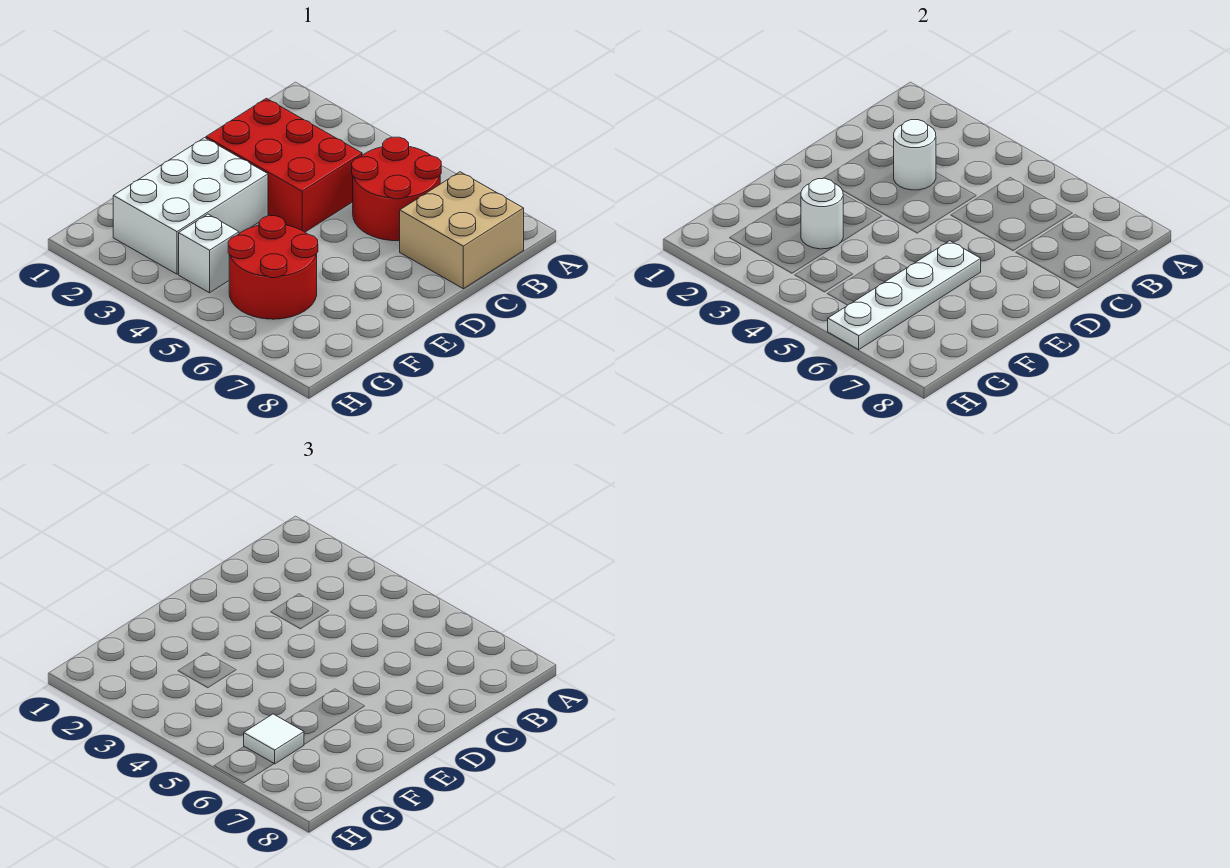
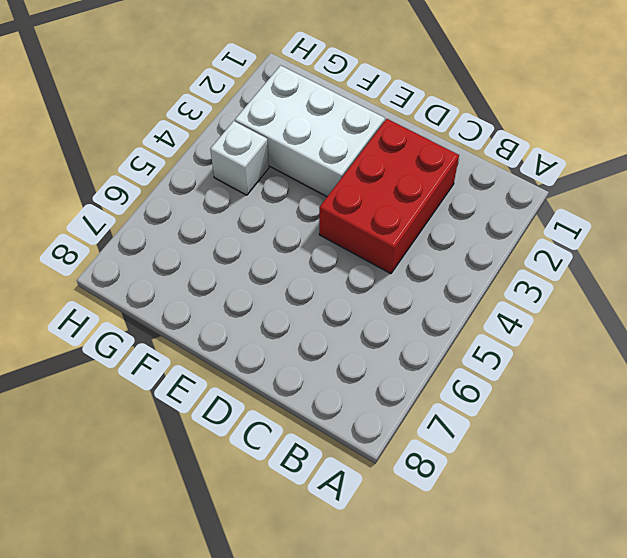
none -> red 2x2 round brick [352,137,441,241]
none -> tan 2x2 brick [400,172,524,289]

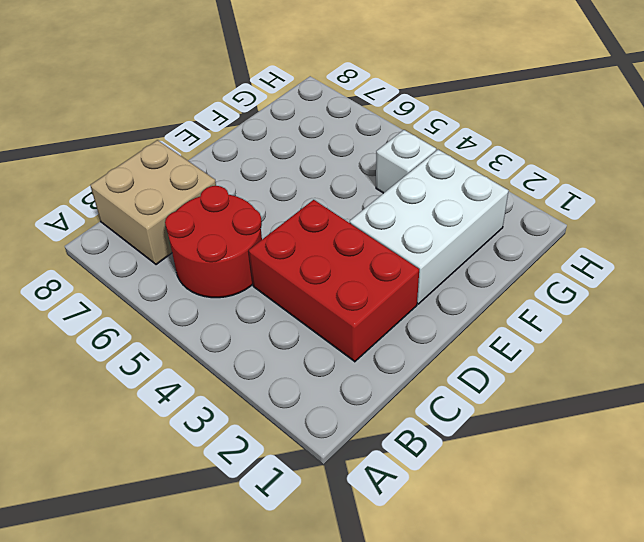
none -> red 2x2 round brick [228,216,318,319]
none -> white 1x1 round brick [894,120,936,190]

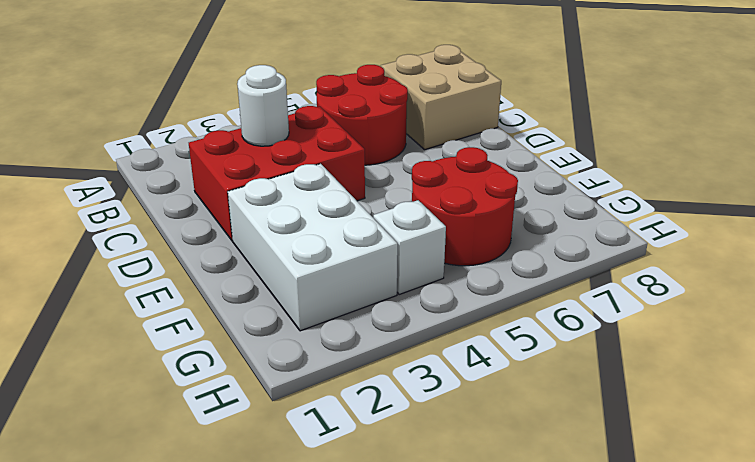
none -> white 1x4 plate [828,241,981,349]
none -> white 1x1 round brick [801,178,843,249]

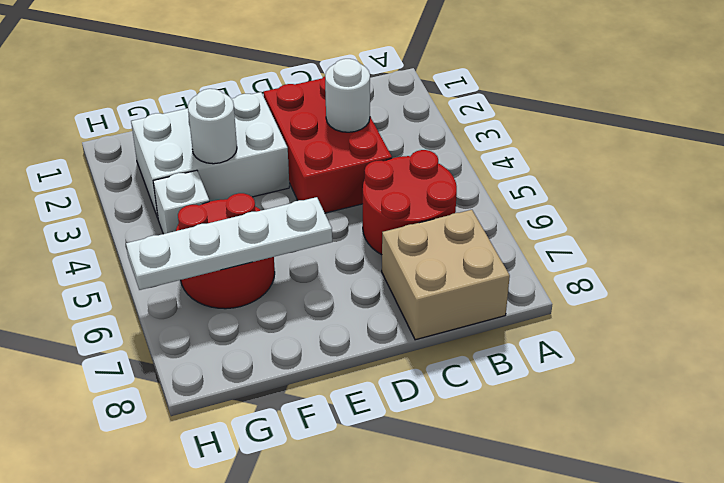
none -> white 1x1 tile [244,714,304,764]

